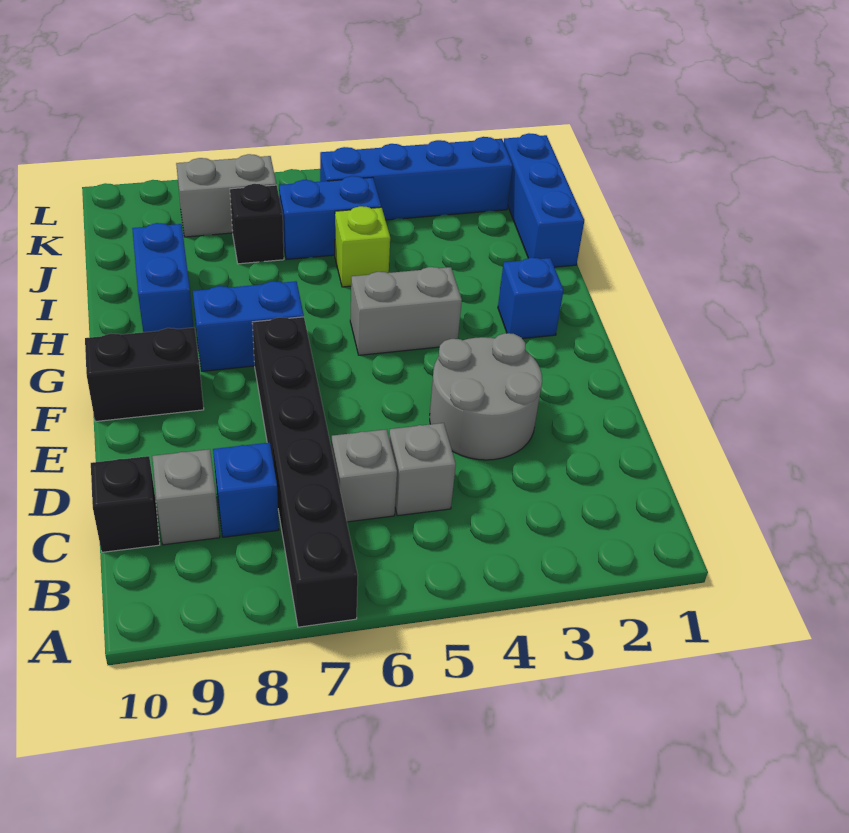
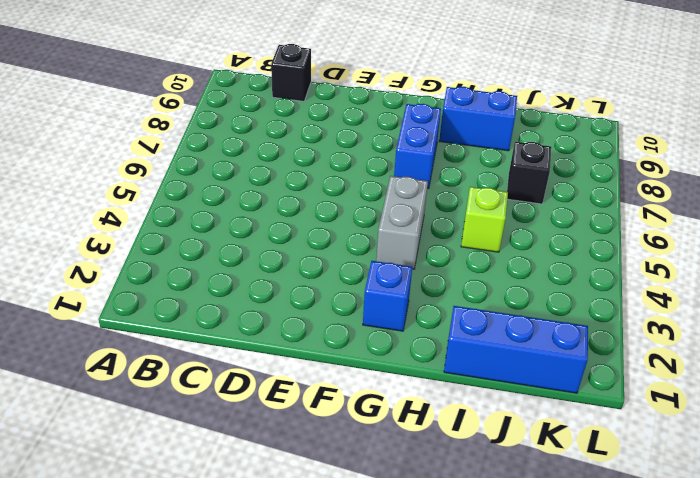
none -> black 1x6 brick [252,317,358,627]
none -> grey 1x1 brick [389,423,456,516]
none -> grey 1x1 brick [332,429,397,522]

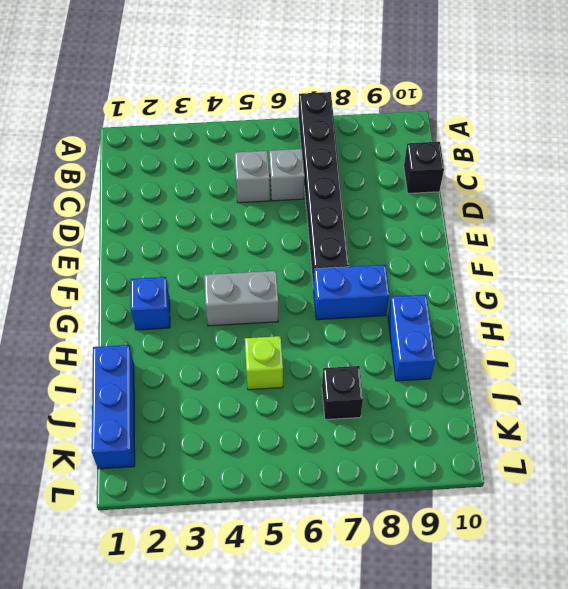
none -> blue 1x1 brick [213,443,279,537]
none -> grey 1x1 brick [152,449,220,545]
none -> grey 2x2 round brick [430,333,542,460]

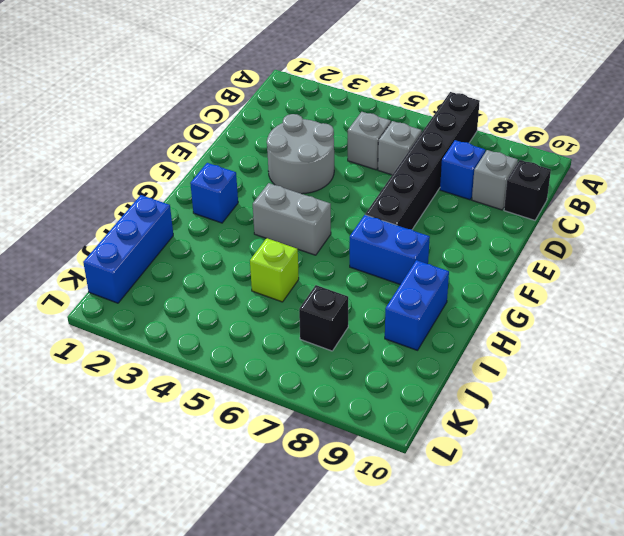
none -> black 1x2 brick [85,328,204,422]
none -> blue 1x2 brick [279,176,381,259]
none -> blue 1x4 brick [320,137,513,220]

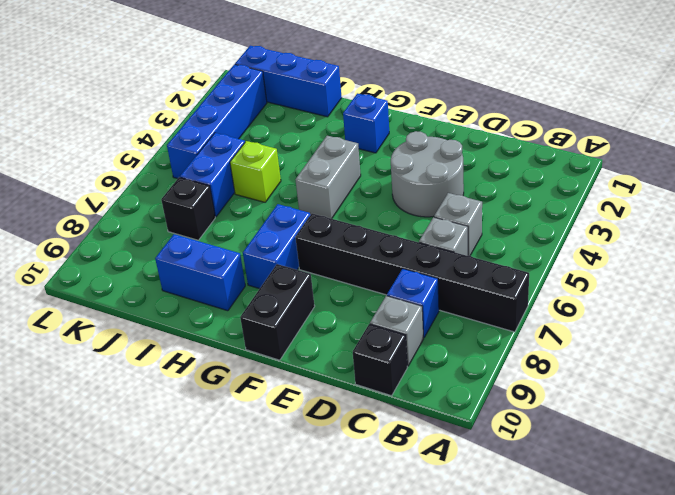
none -> grey 1x2 brick [176,154,276,237]

